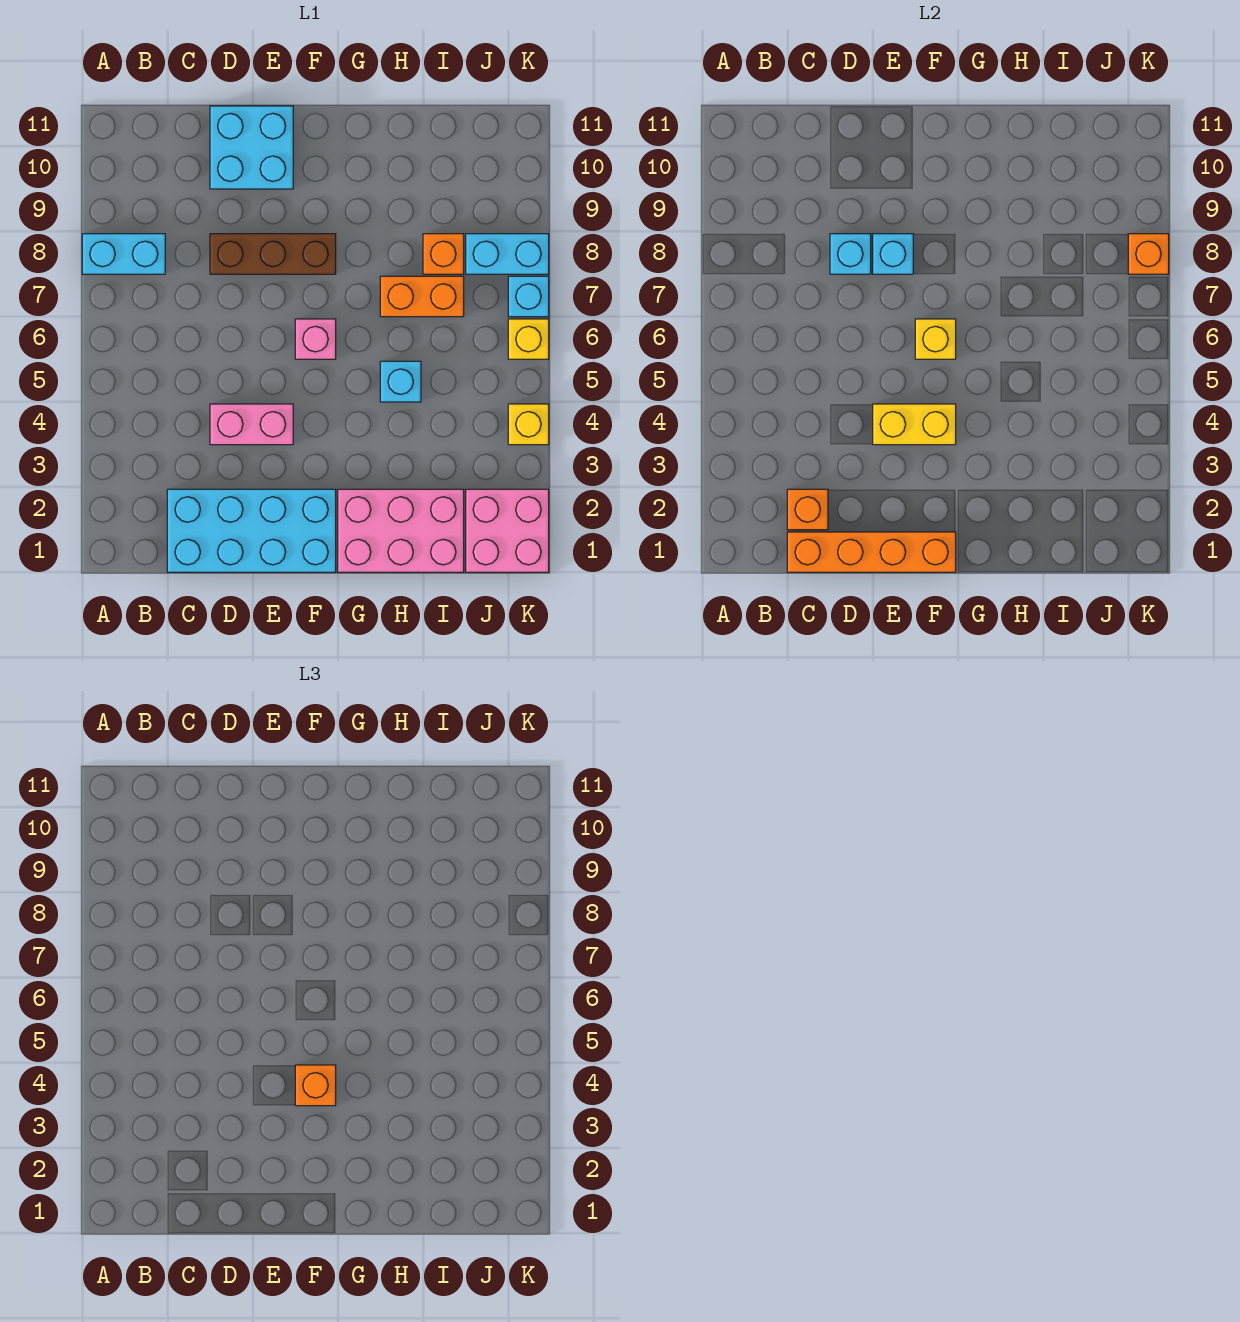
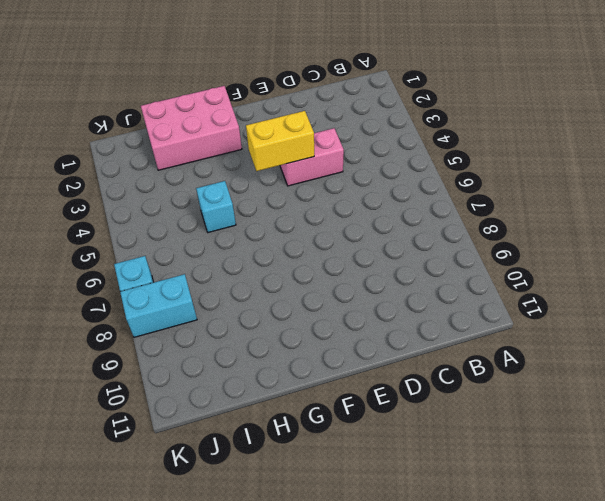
none -> cyan 1x2 brick [82,234,165,274]
none -> cyan 2x4 brick [167,489,336,572]
none -> brown 1x3 brick [210,234,336,274]

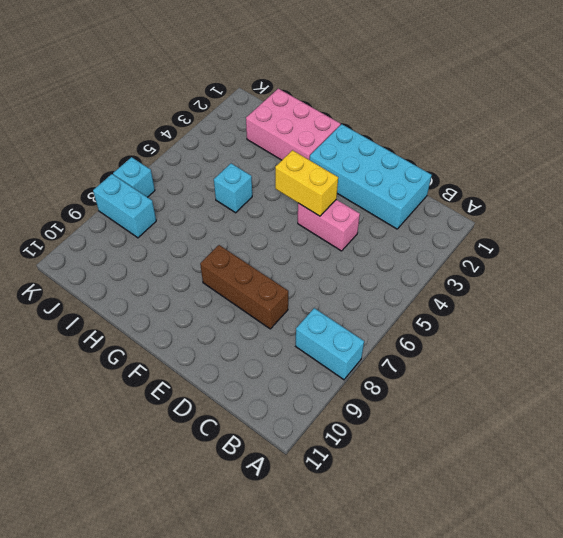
none -> cyan 2x2 brick [210,106,293,189]
none -> pink 1x1 brick [295,319,336,359]
none -> orange 1x2 brick [380,276,464,317]

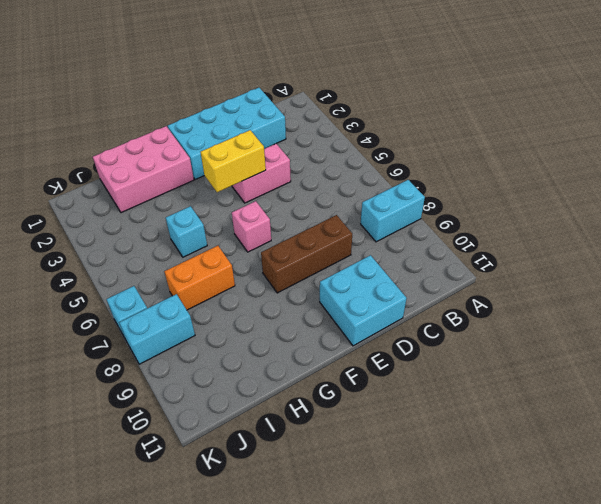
none -> orange 1x1 brick [423,234,464,274]
none -> pink 2x2 brick [466,489,549,572]
none -> yellow 1x1 brick [508,404,549,445]

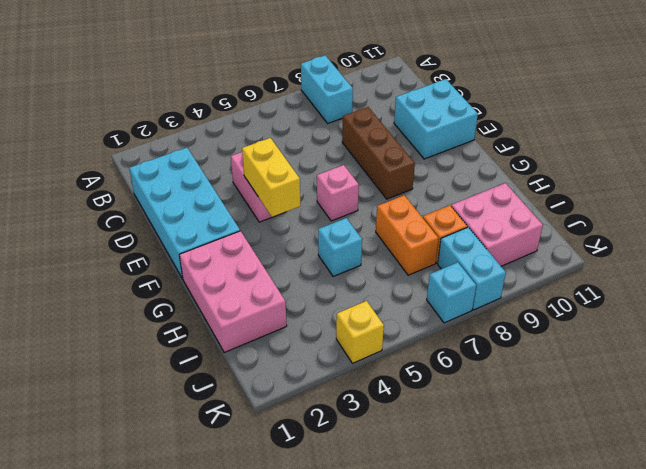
pink 2x2 brick [451,183,543,266] -> pink 2x2 brick moved to [466,489,549,572]
none -> yellow 1x1 brick [508,319,549,359]
none -> orange 1x4 brick [787,532,956,572]
none -> orange 1x1 brick [787,489,828,530]

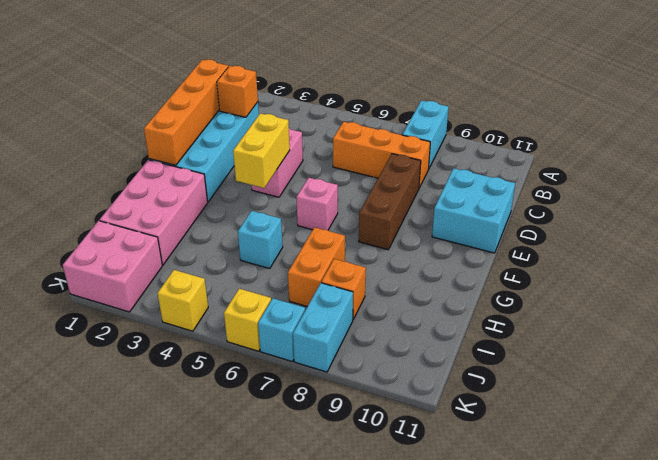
orange 1x3 brick [333,122,430,188] -> none
none -> cyan 1x1 brick [830,234,871,274]
none -> cyan 1x1 brick [873,234,913,274]
none -> yellow 1x1 brick [915,319,956,359]

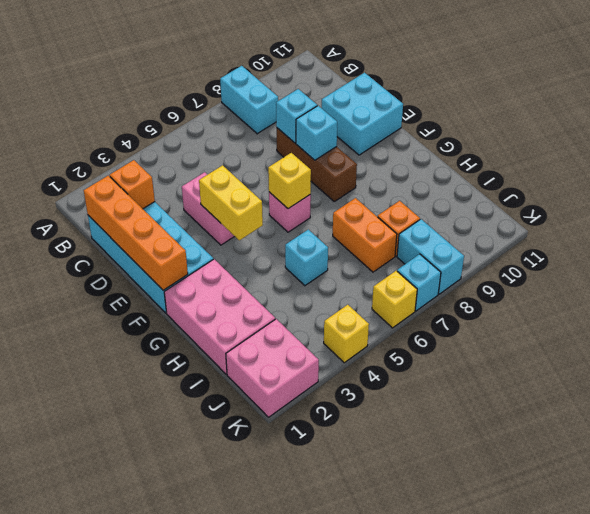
none -> orange 1x1 brick [1128,234,1169,274]
none -> orange 1x1 brick [295,1065,336,1106]

